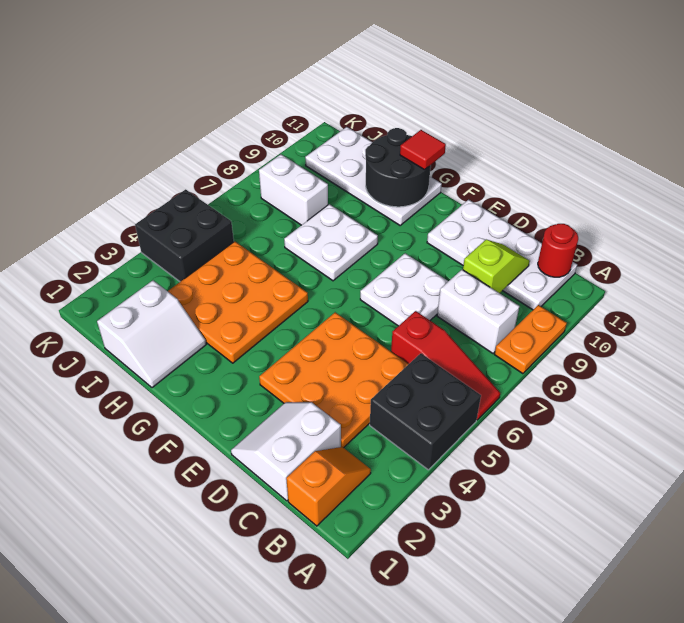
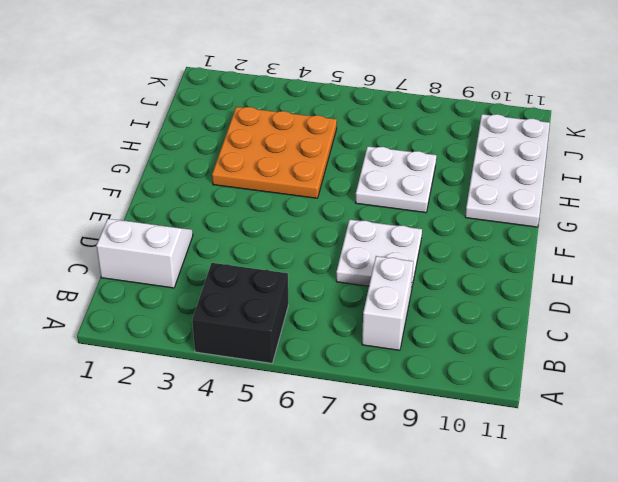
none -> red 1x3 slope [391,311,500,420]
none -> orange 1x2 plate [495,305,567,374]
none -> orange 1x2 slope [286,447,371,526]

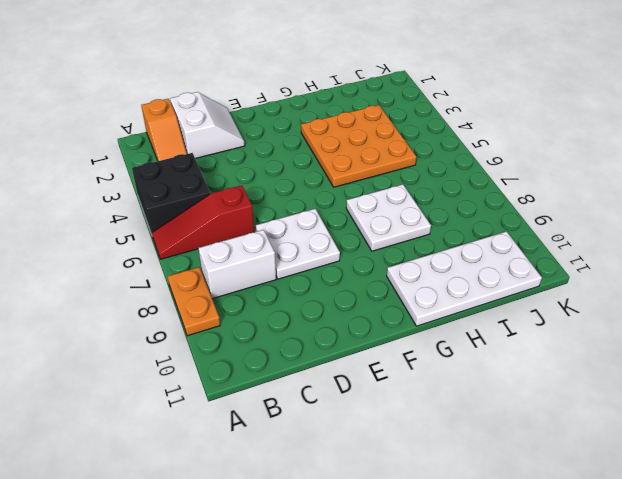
none -> white 2x4 plate [427,200,577,310]
none -> orange 3x3 plate [259,312,408,448]
none -> white 2x2 slope [97,280,206,388]

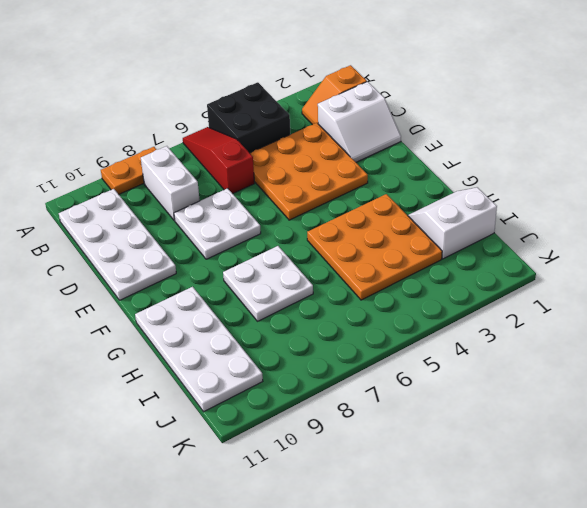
none -> white 1x2 brick [259,154,328,225]
none -> black 2x2 brick [135,189,234,282]
none -> red 1x1 round brick [538,224,578,277]

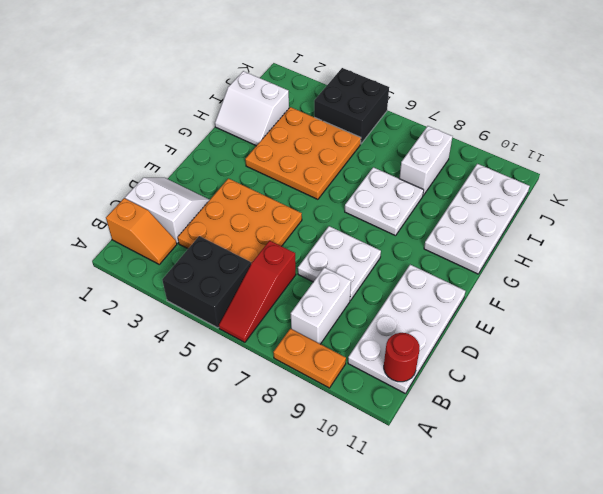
none -> lime 1x2 slope [463,240,530,293]
none -> black 2x2 round brick [365,128,431,207]
none -> red 1x1 tile [400,130,446,170]

